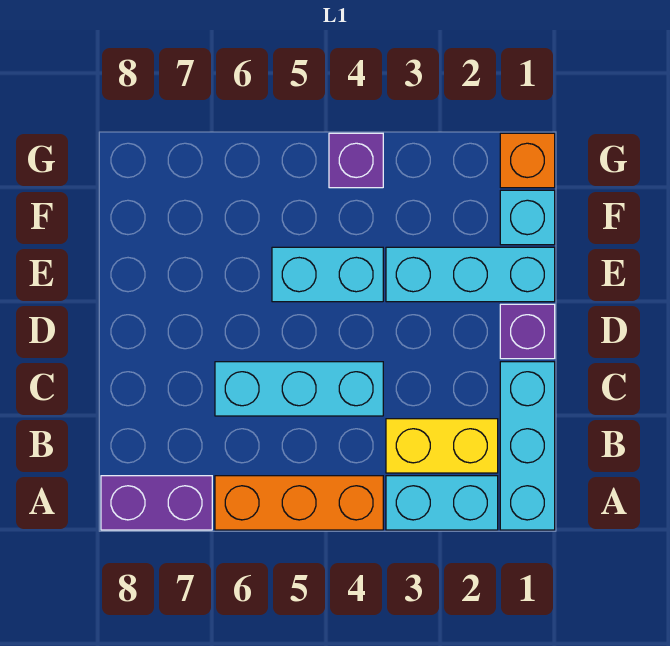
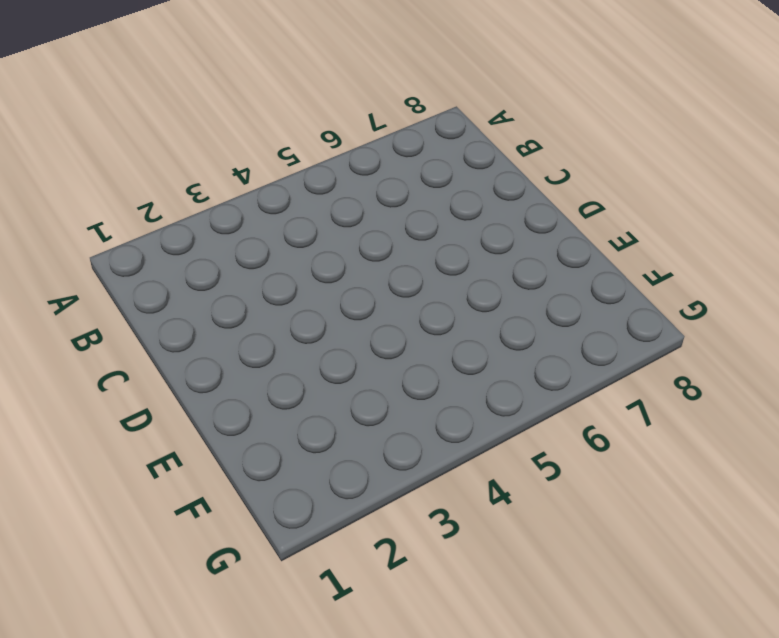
none -> cyan 1x3 brick [500,362,555,530]
none -> cyan 1x2 brick [386,476,498,530]
none -> orange 1x3 brick [215,476,383,530]

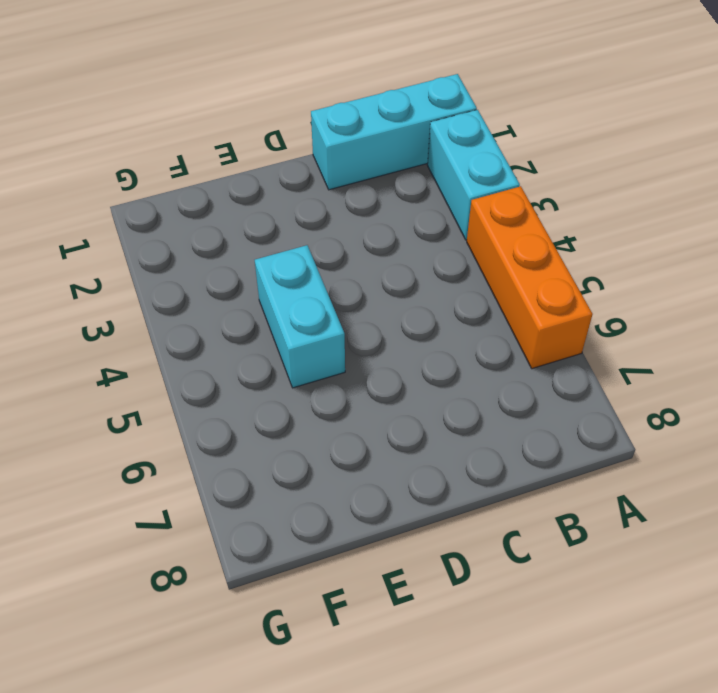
none -> purple 1x2 brick [101,476,212,530]
none -> yellow 1x2 brick [386,419,498,473]
none -> cyan 1x3 brick [215,362,383,416]

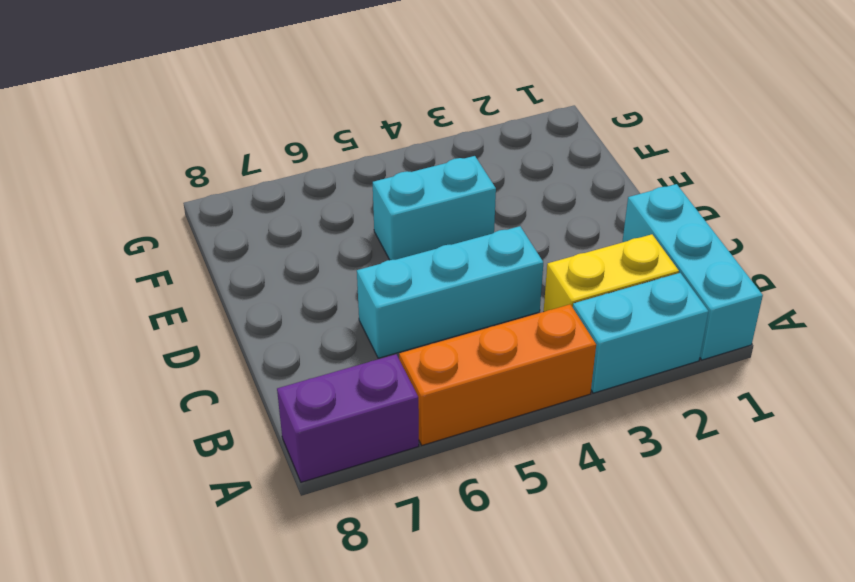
none -> purple 1x1 brick [500,304,555,359]
none -> cyan 1x3 brick [386,247,555,302]
none -> cyan 1x1 brick [500,190,555,245]

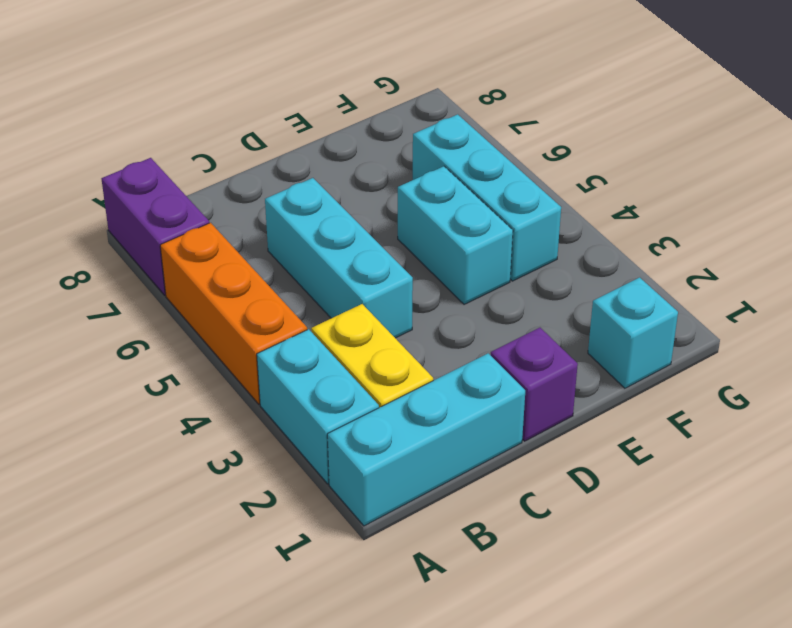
cyan 1x3 brick [413,114,561,281] -> cyan 1x3 brick moved to [386,247,555,302]
none -> orange 1x1 brick [500,133,555,188]
none -> purple 1x1 brick [329,133,383,188]

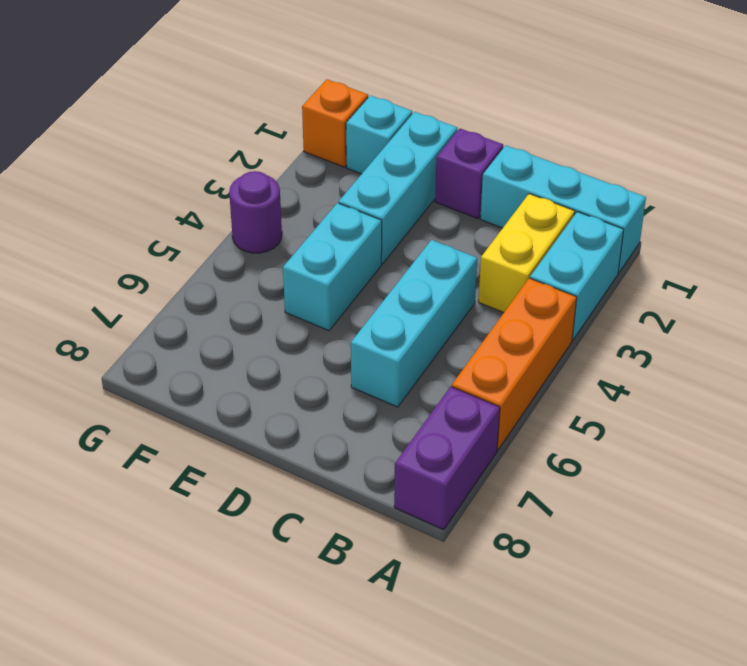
purple 1x1 round brick [229,171,282,253] -> purple 1x1 brick [329,133,383,188]

